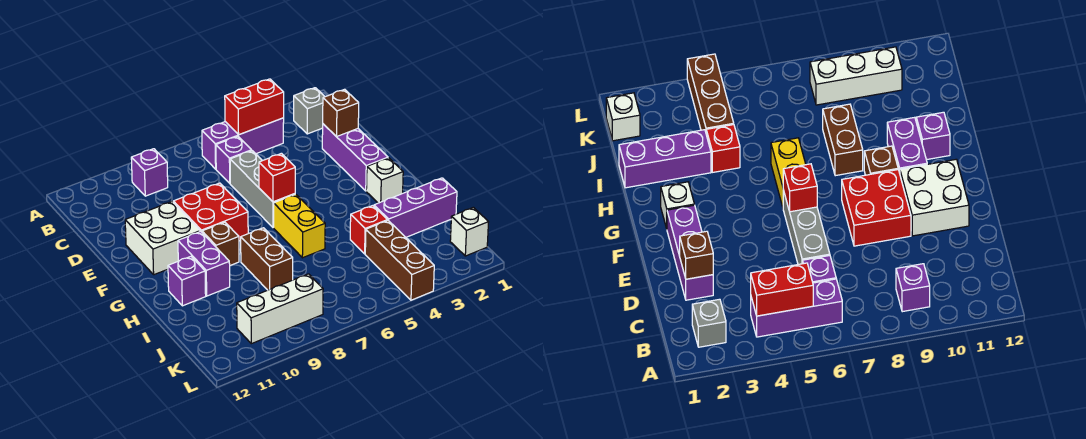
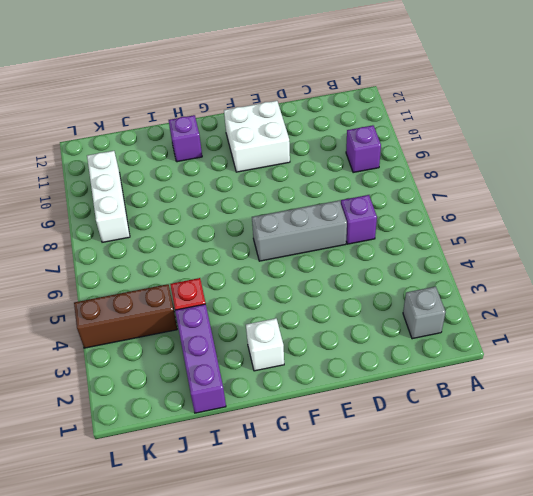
none -> purple 1x3 brick [202,118,284,169]
none -> purple 1x3 brick [322,124,388,191]
none -> red 2x2 brick [173,183,248,241]

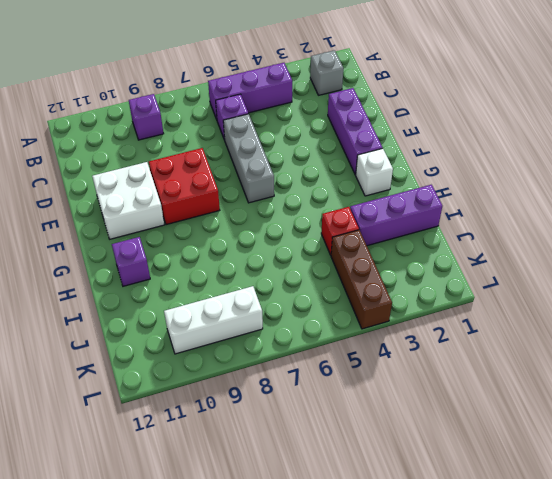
none -> yellow 1x2 brick [274,194,325,258]
none -> brown 1x1 brick [202,222,239,265]
none -> purple 1x2 brick [178,231,230,296]

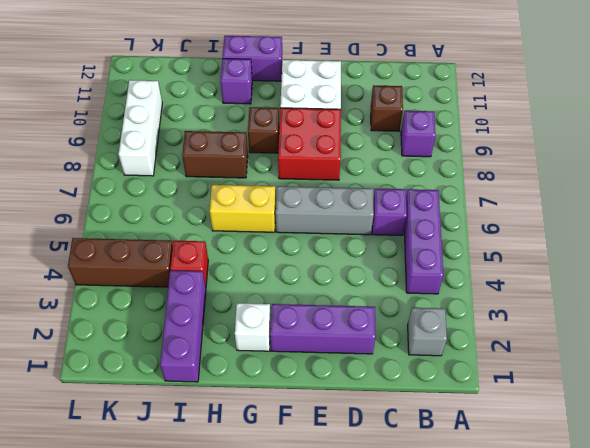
brown 1x1 brick [371,85,403,131] -> brown 1x1 brick moved to [323,89,359,137]
purple 1x2 brick [223,36,283,81] -> purple 1x2 brick moved to [178,231,230,296]
none -> white 1x1 brick [450,207,489,256]
none -> red 1x2 brick [225,79,284,135]
none -> red 1x1 brick [259,153,295,202]

